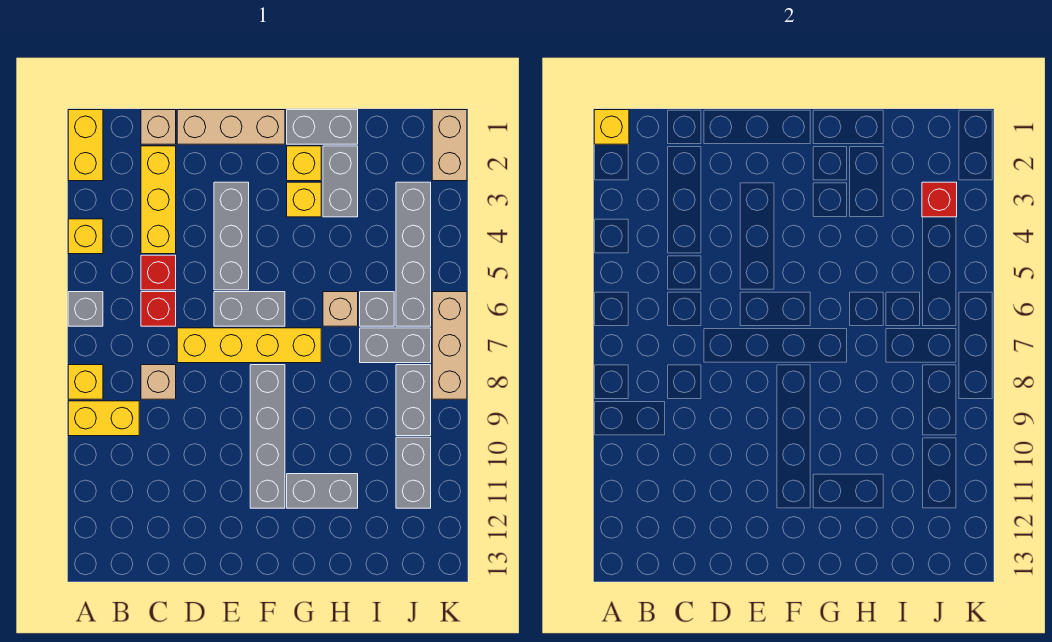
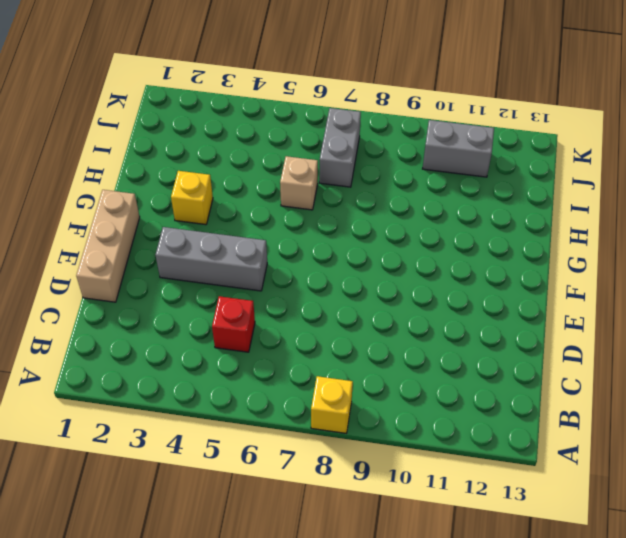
none -> yellow 1x2 brick [68,110,103,181]
none -> yellow 1x1 brick [68,219,103,254]
none -> grey 1x1 brick [68,292,103,326]
none -> yellow 1x2 brick [68,401,139,436]

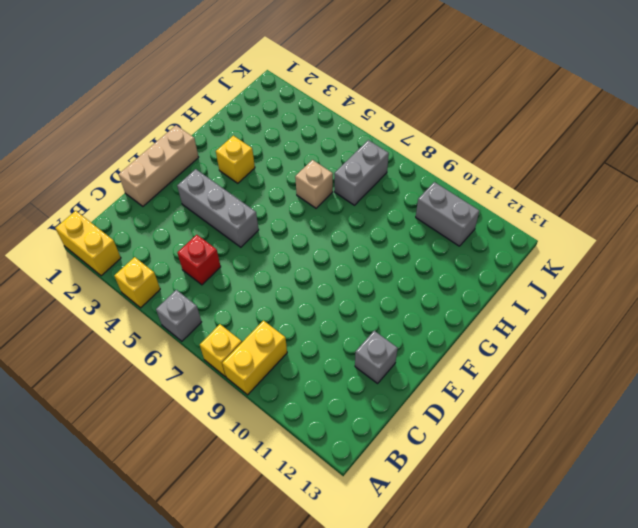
grey 1x1 brick [355,331,398,383] -> grey 1x1 brick moved to [360,292,394,326]
none -> tan 1x1 brick [141,110,176,144]
none -> yellow 1x3 brick [141,146,176,254]
none -> red 1x1 brick [141,292,176,326]
none -> tan 1x1 brick [141,365,176,399]

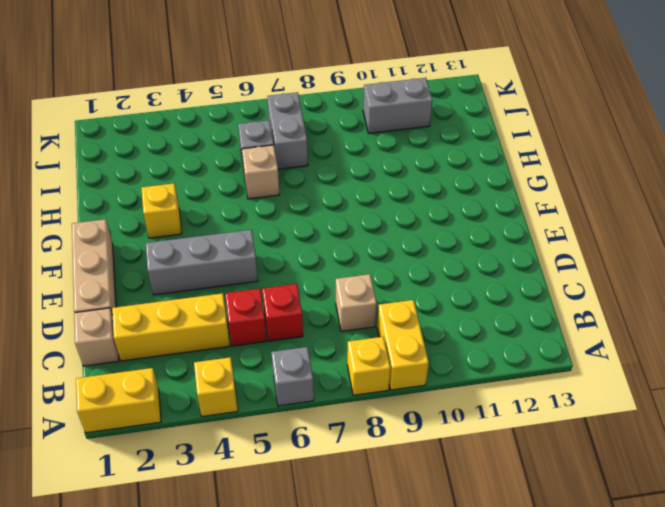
none -> yellow 1x4 brick [177,328,321,363]
none -> grey 1x2 brick [214,292,285,326]
none -> grey 1x4 brick [250,365,285,508]
none -> grey 1x2 brick [287,110,358,144]

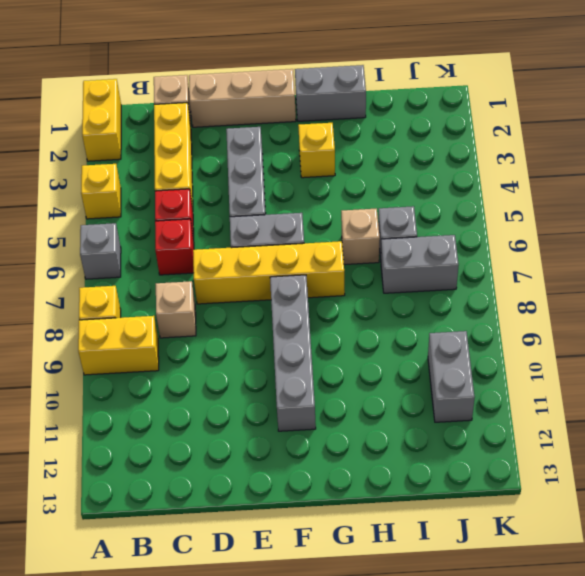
none -> yellow 1x1 brick [287,146,321,181]
none -> grey 1x2 brick [287,474,358,508]
none -> grey 1x2 brick [323,146,358,217]
none -> grey 1x4 brick [396,182,431,326]

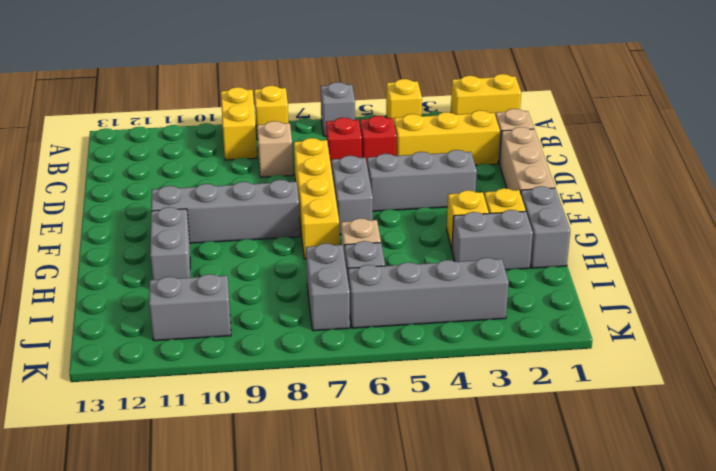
none -> grey 1x2 brick [396,365,431,436]
none -> tan 1x2 brick [432,110,467,181]
none -> tan 1x3 brick [432,292,467,399]
none -> yellow 1x1 brick [594,110,629,144]

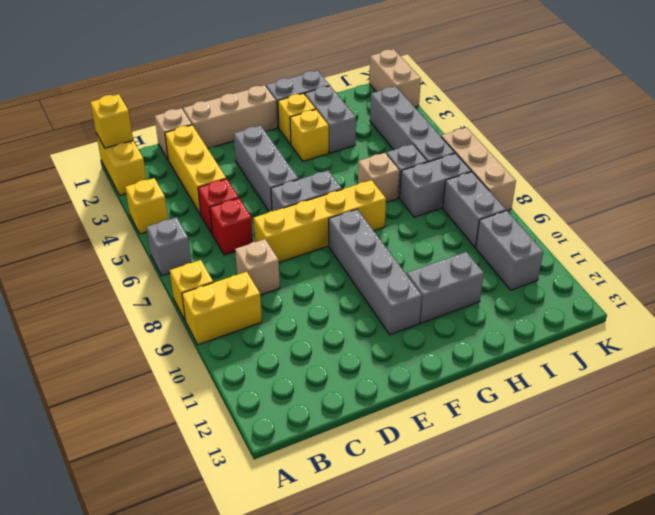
none -> red 1x1 brick [922,182,957,217]

